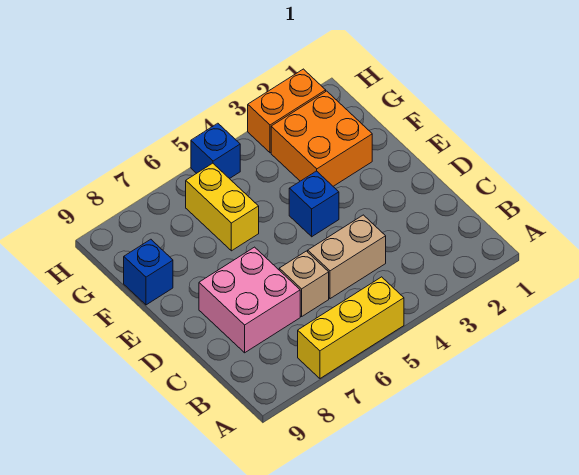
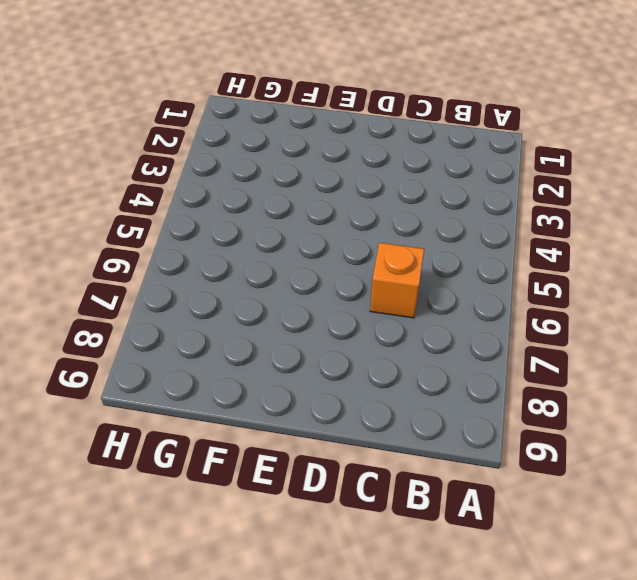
orange 1x1 brick [370,243,424,318] -> tan 1x1 brick [279,251,329,317]
none -> yellow 1x3 brick [298,277,404,378]
none -> tan 1x2 brick [308,215,386,299]

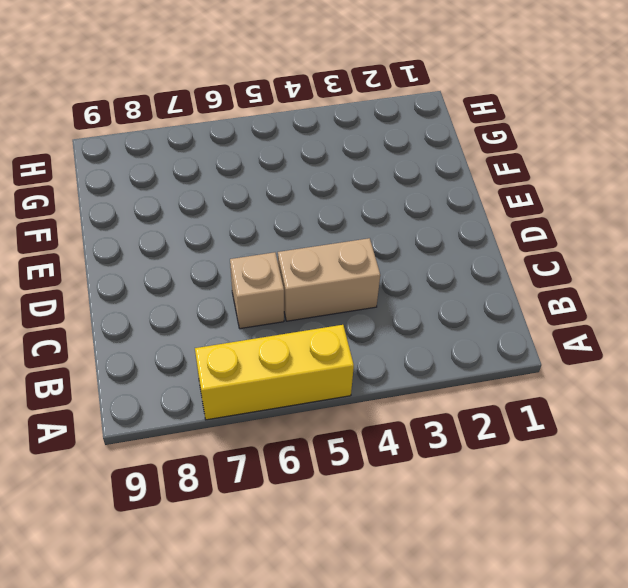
none -> pink 2x2 brick [199,247,300,353]
none -> blue 1x1 brick [289,171,339,237]

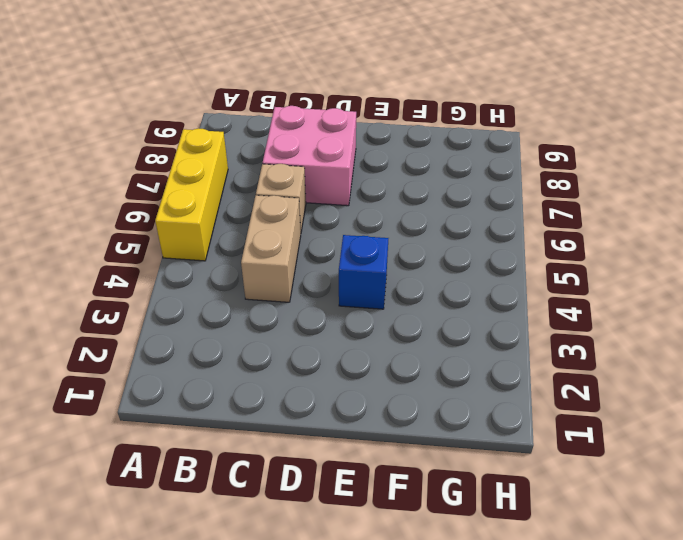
none -> orange 2x2 brick [271,91,372,186]
none -> yellow 1x2 brick [186,163,259,251]

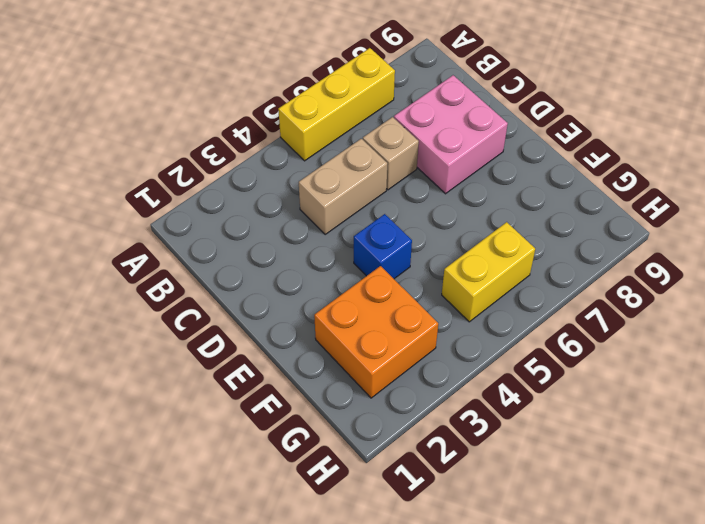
yellow 1x2 brick [442,222,535,322] -> yellow 1x2 brick turned to [186,163,259,251]
none -> blue 1x1 brick [124,239,173,305]
none -> orange 1x2 brick [248,69,326,153]

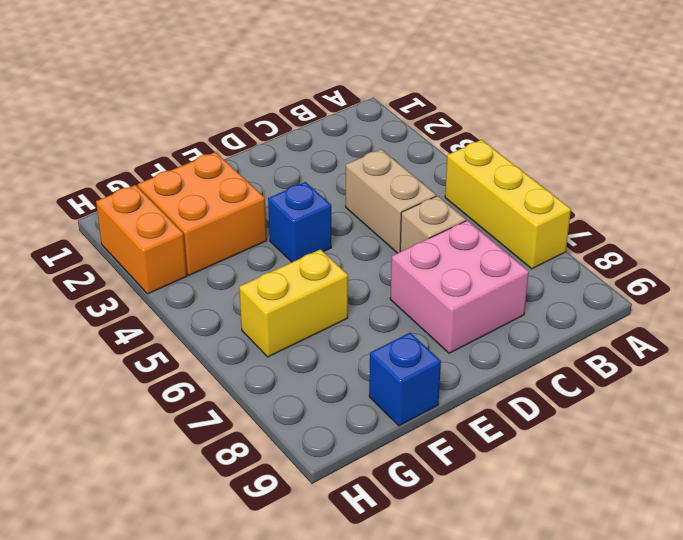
none -> blue 1x1 brick [191,123,240,179]

